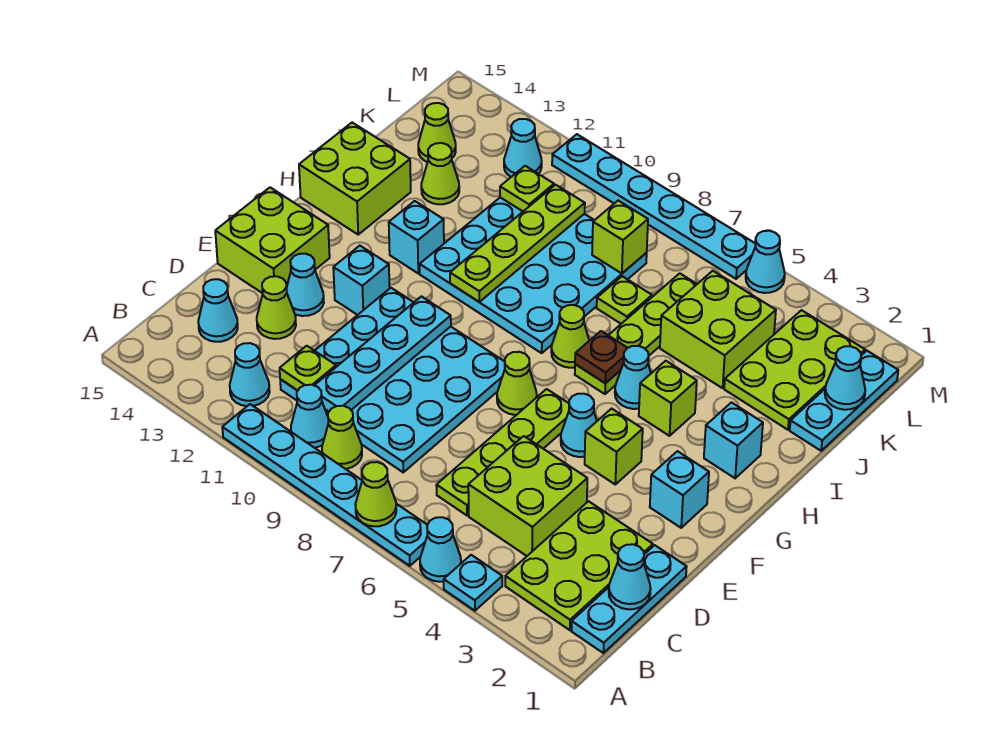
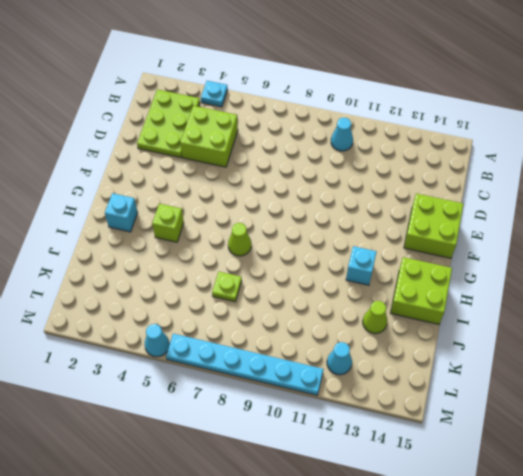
none -> cyan 1x1 cone [420,517,461,582]
none -> cyan 1x6 plate [222,404,427,566]
none -> cyan 1x3 plate [571,545,687,653]
none -> lime 1x1 cone [322,406,362,469]

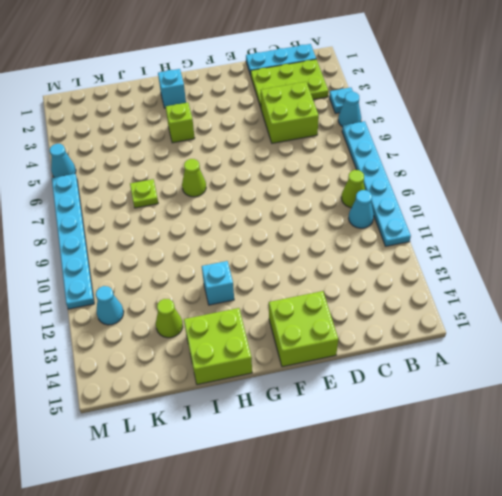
none -> cyan 1x1 cone [230,343,270,406]
none -> lime 1x4 plate [436,389,569,515]
none -> cyan 4x4 plate [280,288,505,472]
none -> cyan 1x1 cone [198,279,238,342]

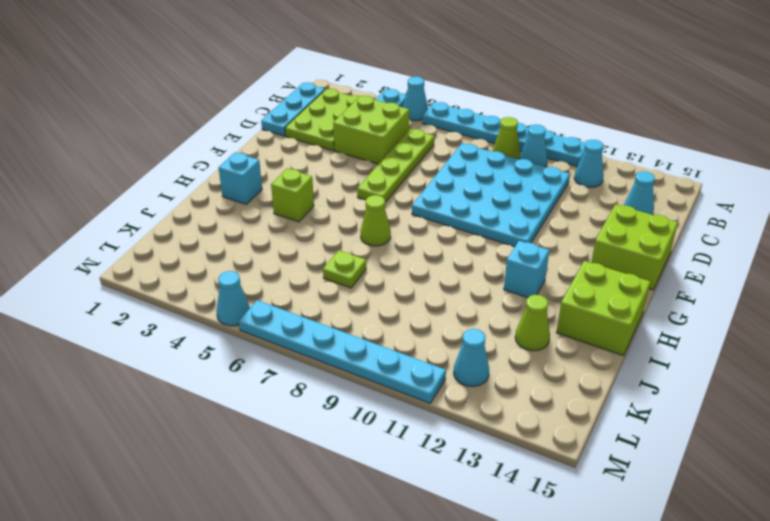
none -> lime 1x1 cone [257,276,296,339]
none -> cyan 1x1 cone [286,254,324,316]
none -> cyan 1x1 brick [650,451,709,528]
none -> lime 1x1 brick [585,409,643,484]

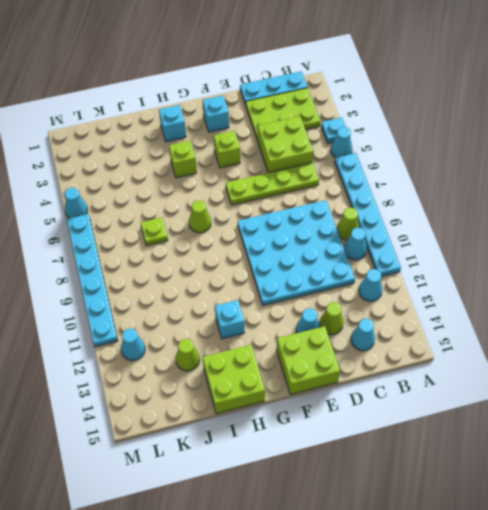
none -> cyan 1x1 cone [561,394,597,457]
none -> lime 1x1 cone [497,352,537,415]
none -> cyan 1x1 brick [333,246,390,315]
none -> cyan 1x1 cone [615,346,651,409]

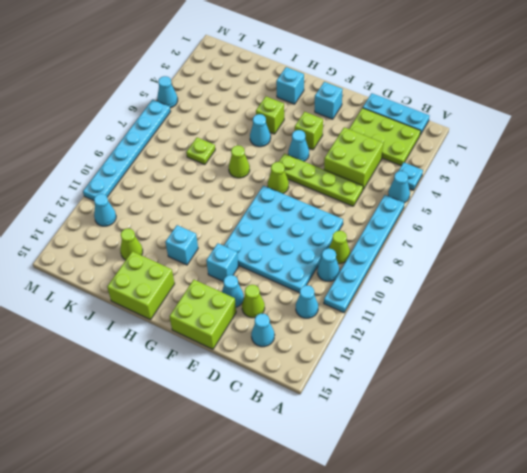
none -> lime 1x4 plate [575,273,697,394]
none -> cyan 4x4 plate [420,197,647,353]
none -> cyan 1x3 plate [790,351,898,451]
none -> lime 2x3 plate [724,310,865,430]

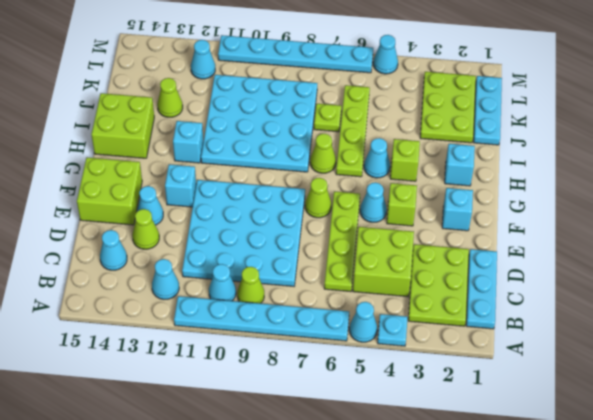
none -> lime 2x2 brick [660,271,776,388]
none -> lime 1x1 cone [418,103,456,162]
none -> lime 1x1 cone [355,462,396,526]
none -> cyan 1x1 cone [609,544,651,609]

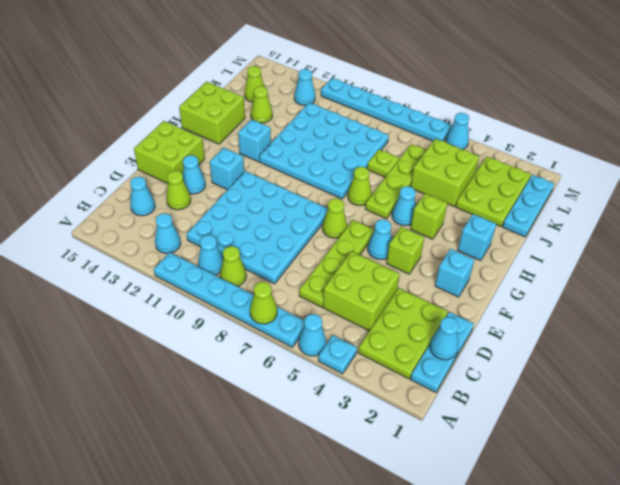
none -> cyan 1x4 plate [314,296,451,411]
none -> lime 1x1 plate [280,346,336,391]
none -> brown 1x1 plate [575,331,627,383]
none -> lime 1x4 plate [450,185,585,302]

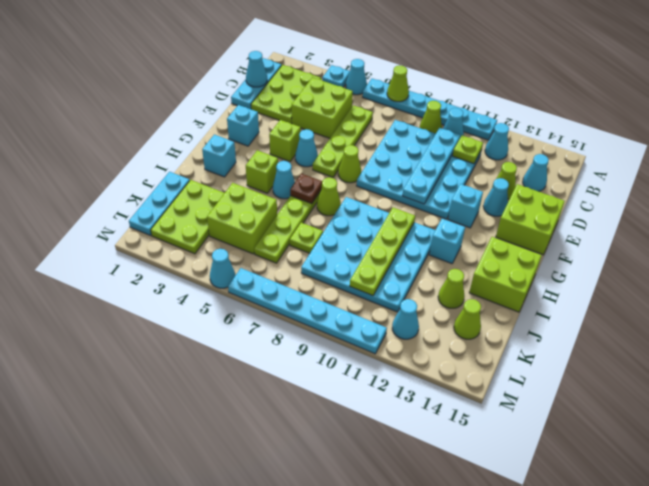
none -> cyan 1x1 cone [825,346,865,410]
none -> lime 1x1 brick [592,201,648,273]
none -> lime 1x1 plate [500,166,554,211]

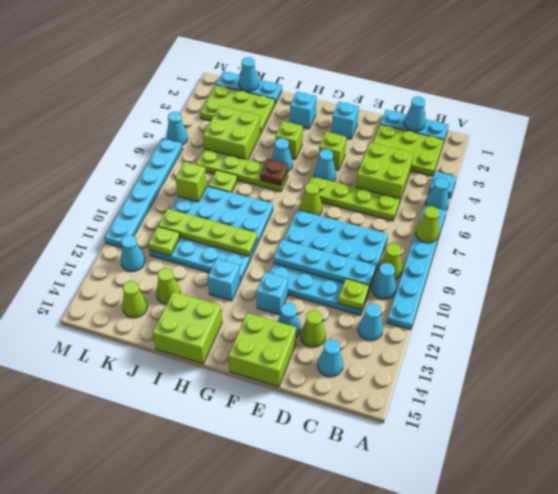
none -> lime 1x1 cone [551,305,589,368]

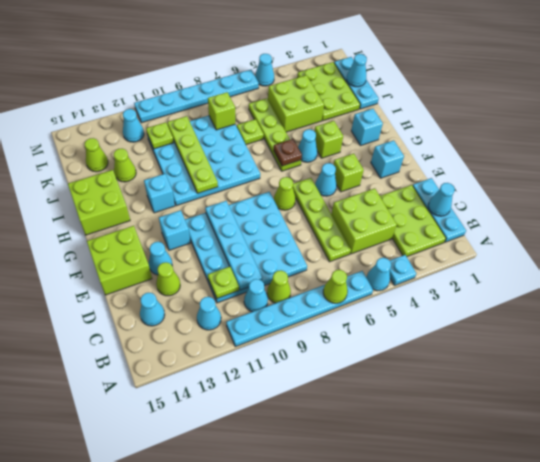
none -> lime 1x1 cone [551,305,589,368]

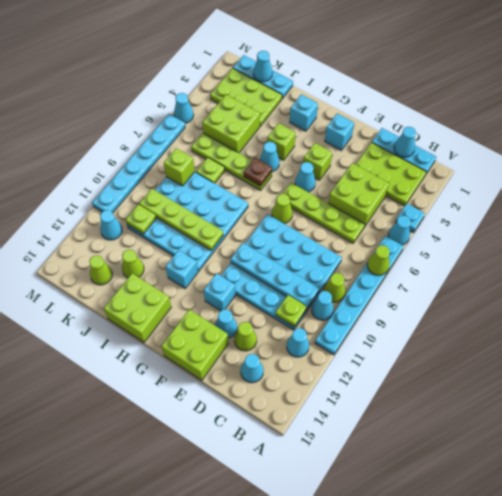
none -> lime 1x1 cone [551,305,589,368]

